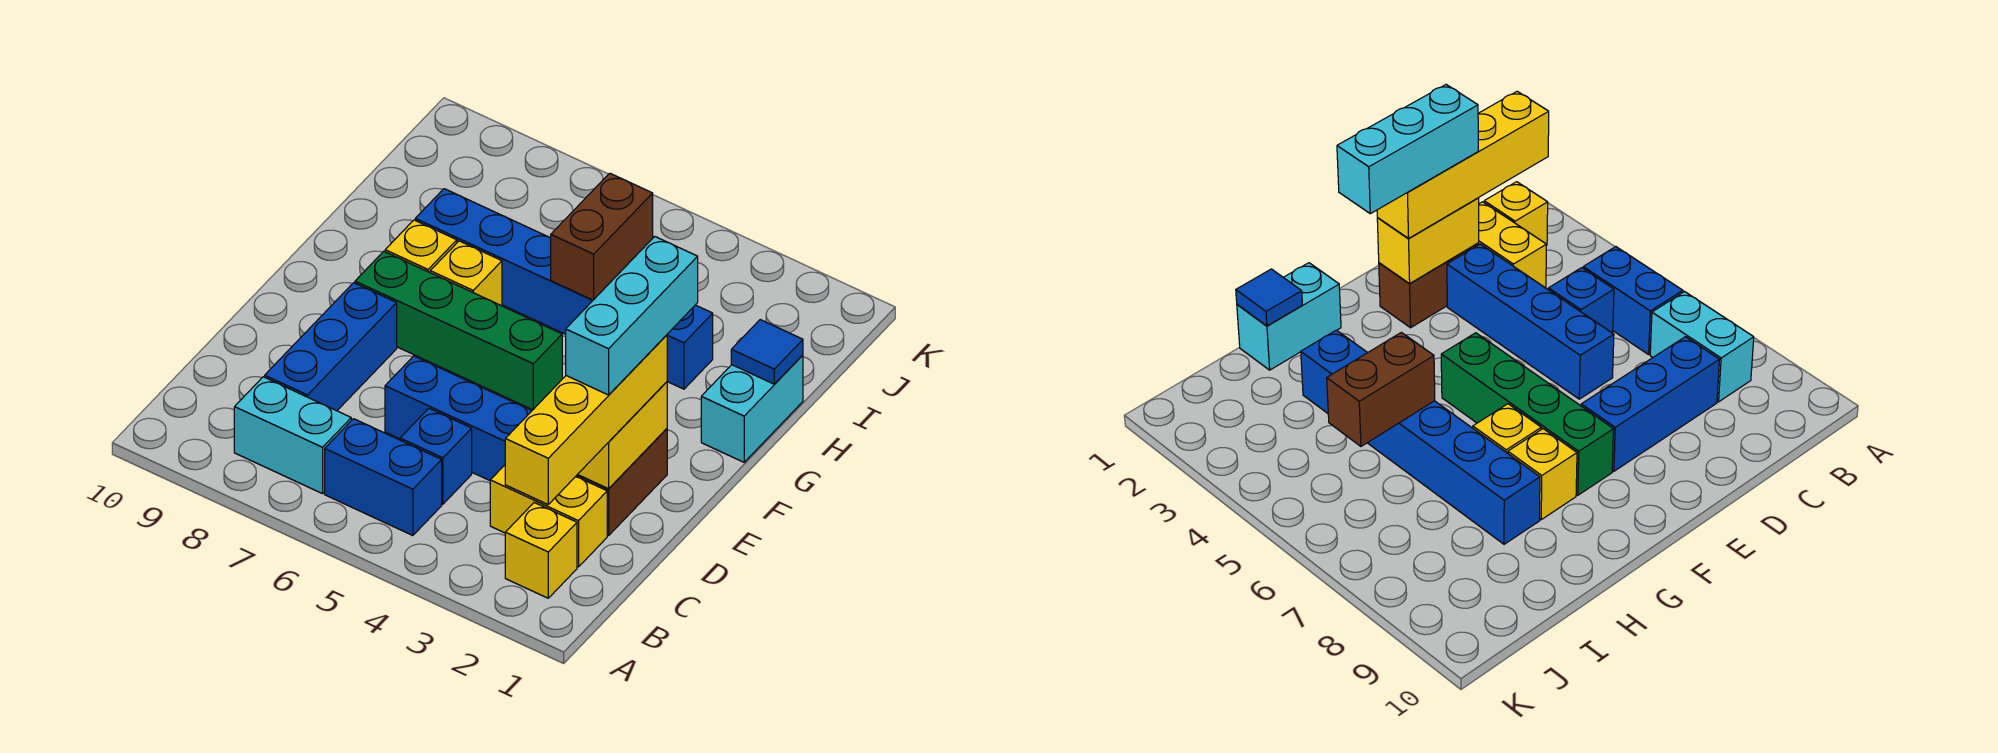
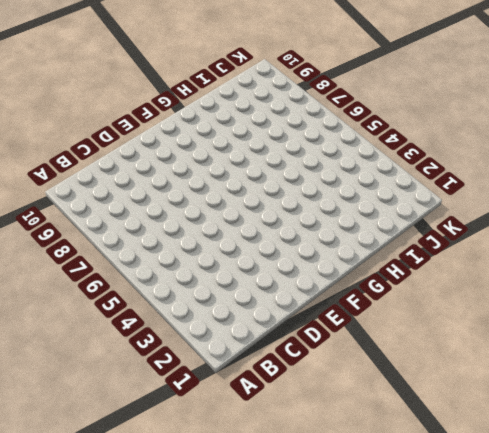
none -> yellow 1x1 brick [505,503,577,598]
none -> blue 1x2 brick [325,419,442,536]
none -> cyan 1x2 brick [234,377,351,494]

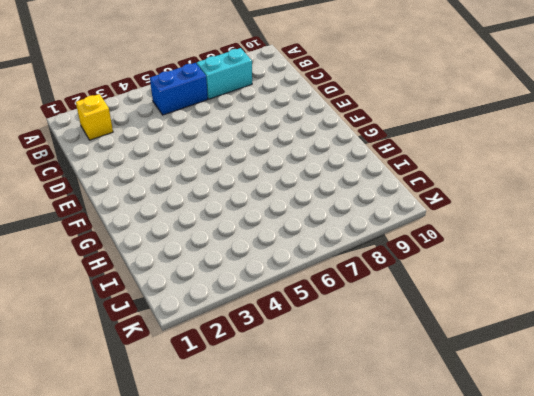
none -> yellow 1x2 brick [490,465,607,567]
none -> blue 1x1 brick [400,408,472,504]
none -> blue 1x3 brick [265,283,397,411]

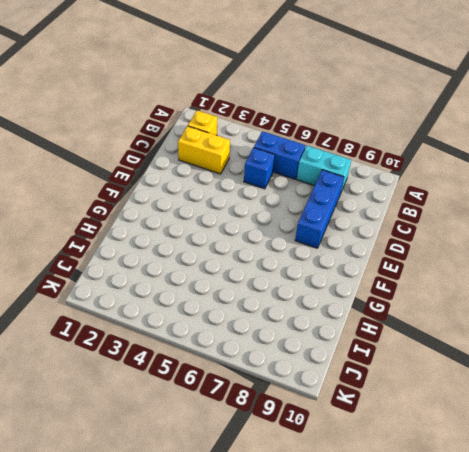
none -> brown 1x2 brick [576,429,667,536]
none -> blue 1x4 brick [385,356,532,481]
none -> green 1x4 brick [355,251,562,410]

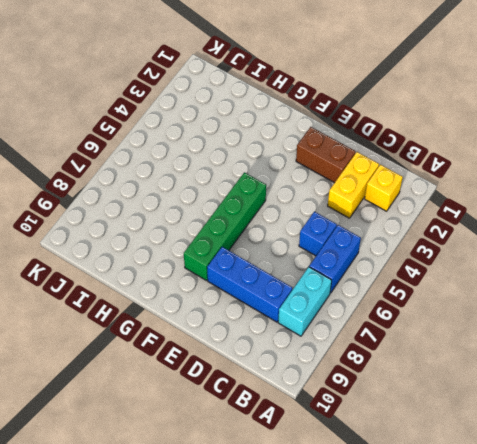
none -> blue 1x4 brick [385,356,532,481]
none -> cyan 1x2 brick [701,355,803,462]
none -> yellow 1x1 brick [430,241,502,306]

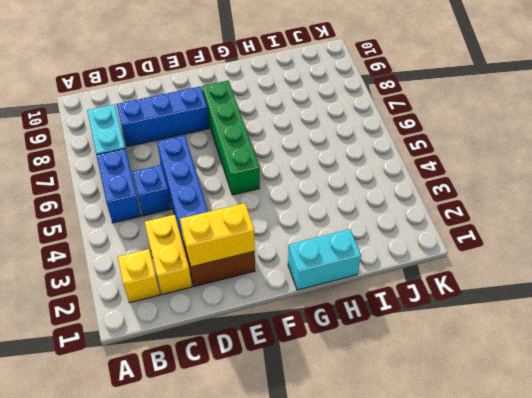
none -> yellow 1x1 brick [430,241,502,306]
none -> yellow 1x1 brick [385,220,457,272]
none -> blue 1x6 brick [415,189,713,389]

